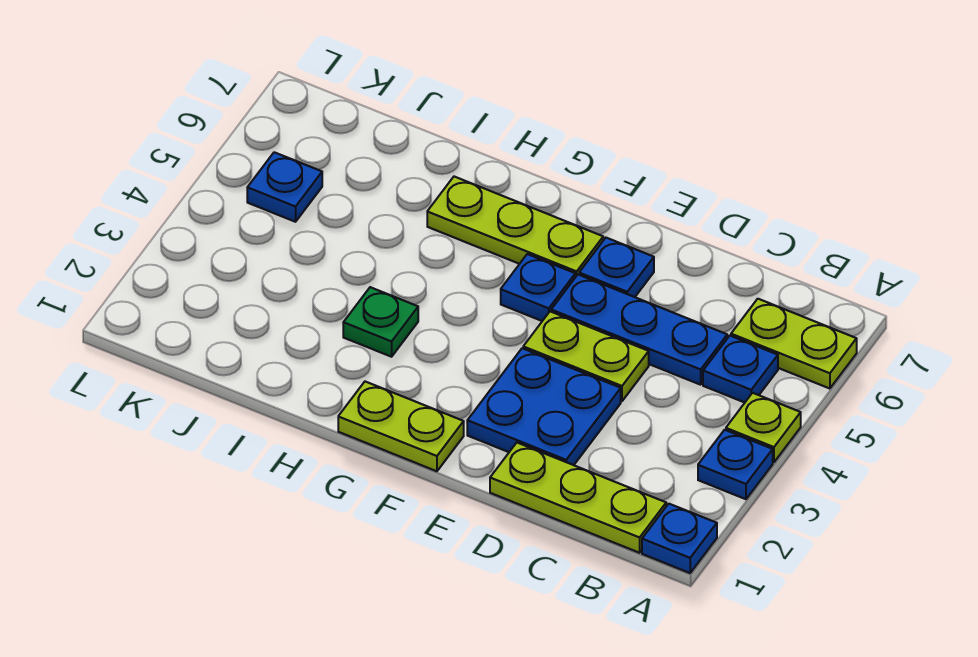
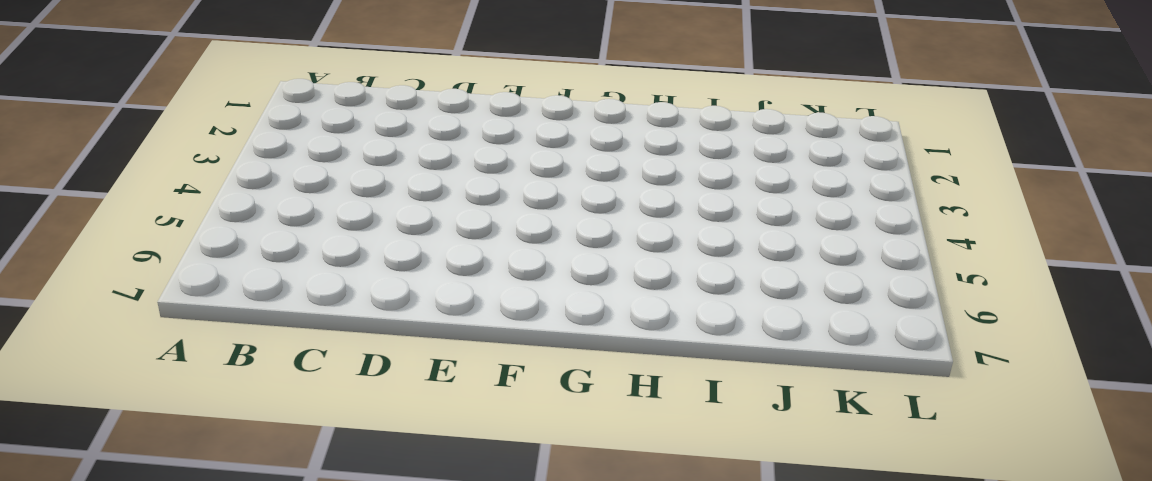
none -> blue 1x1 plate [642,504,717,573]
none -> blue 1x1 plate [698,430,773,499]
none -> lime 1x1 plate [726,393,801,462]

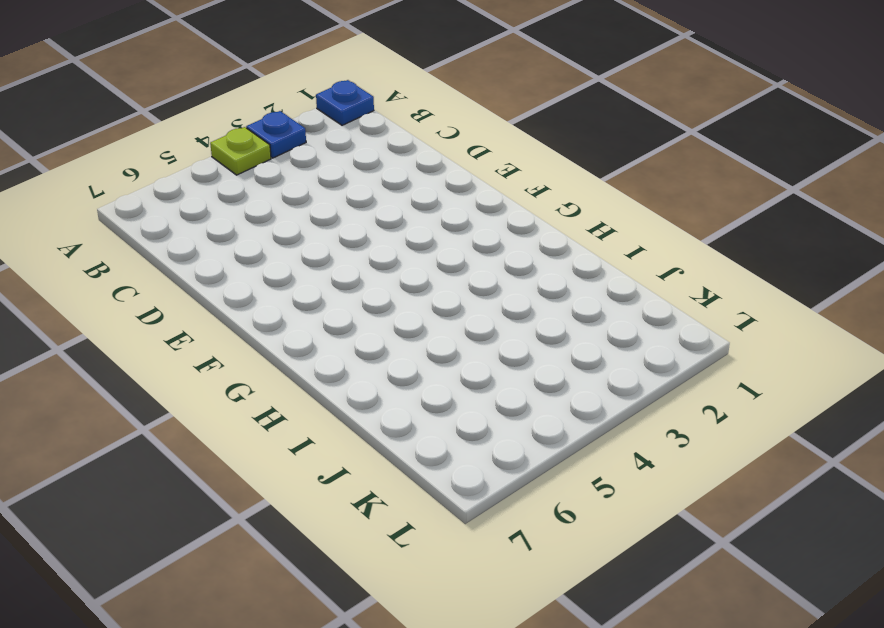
none -> lime 1x2 plate [731,299,857,389]
none -> lime 1x3 plate [490,443,666,553]
none -> blue 1x1 plate [703,336,778,403]

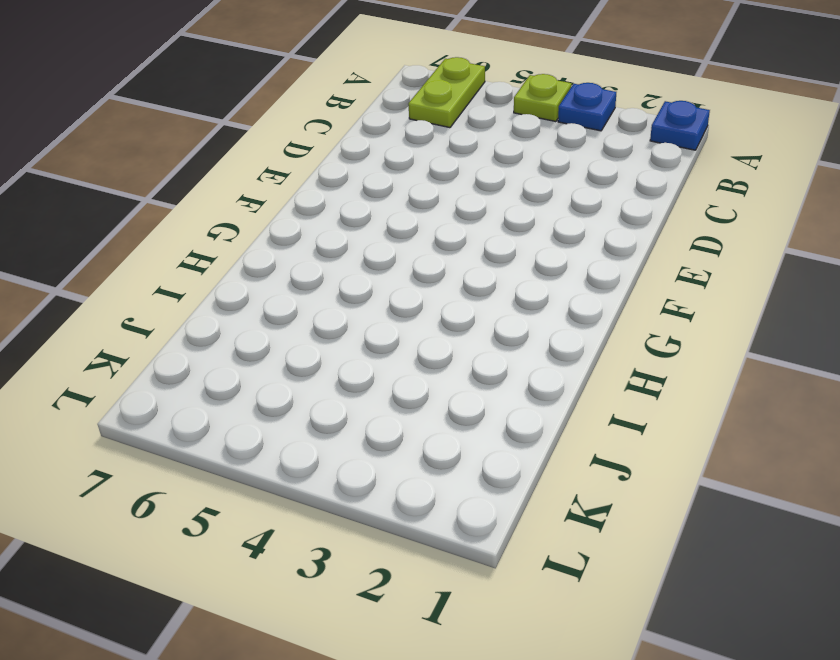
none -> lime 1x3 plate [490,443,666,553]
none -> blue 1x1 plate [703,336,778,403]
none -> blue 1x3 plate [551,275,727,385]

